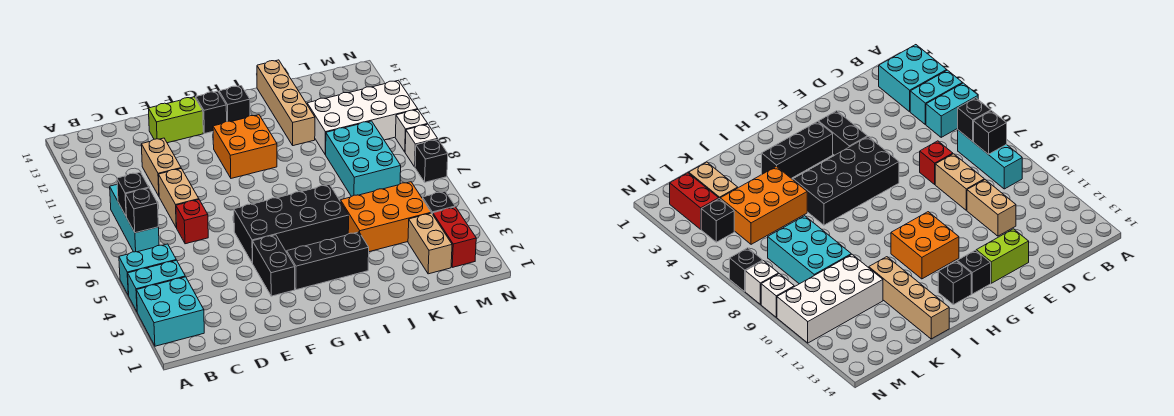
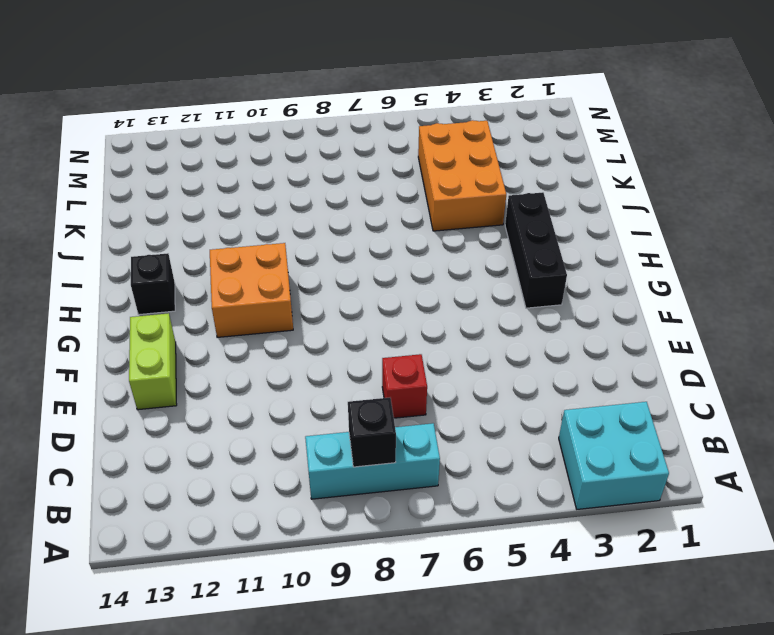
none -> cyan 1x2 brick [128,260,185,311]
none -> cyan 1x2 brick [119,244,176,295]
none -> tan 1x2 brick [159,169,199,228]

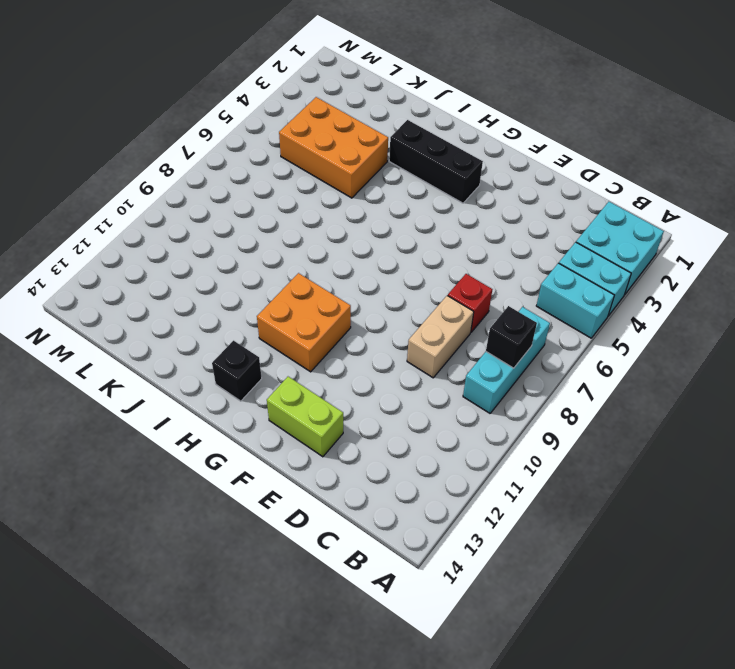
none -> tan 1x2 brick [141,138,181,196]
none -> black 1x2 brick [253,235,295,296]
none -> black 2x4 brick [234,185,349,263]

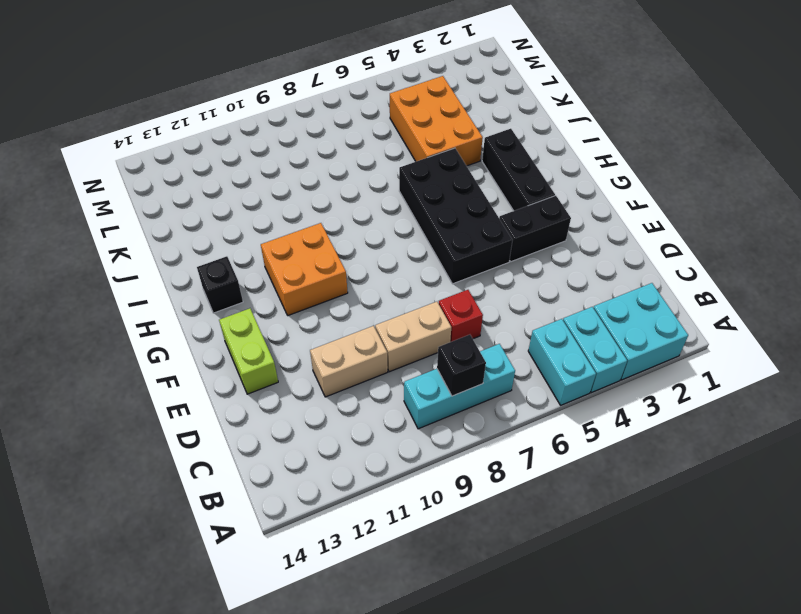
none -> black 1x1 brick [196,91,227,133]
none -> tan 1x4 brick [257,60,315,146]
none -> cyan 2x3 brick [325,121,401,197]

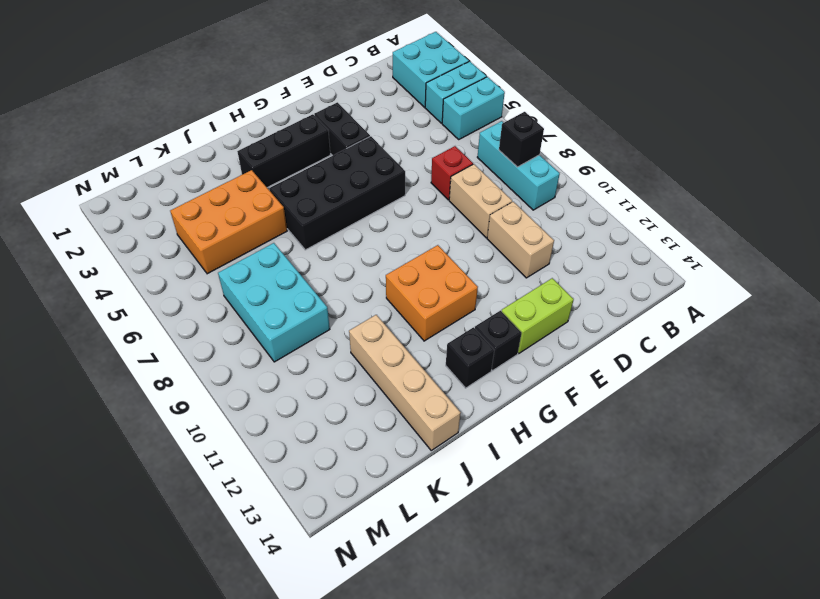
none -> white 2x4 brick [307,80,418,154]
none -> tan 1x2 brick [408,213,452,274]
none -> red 1x2 brick [433,207,476,267]

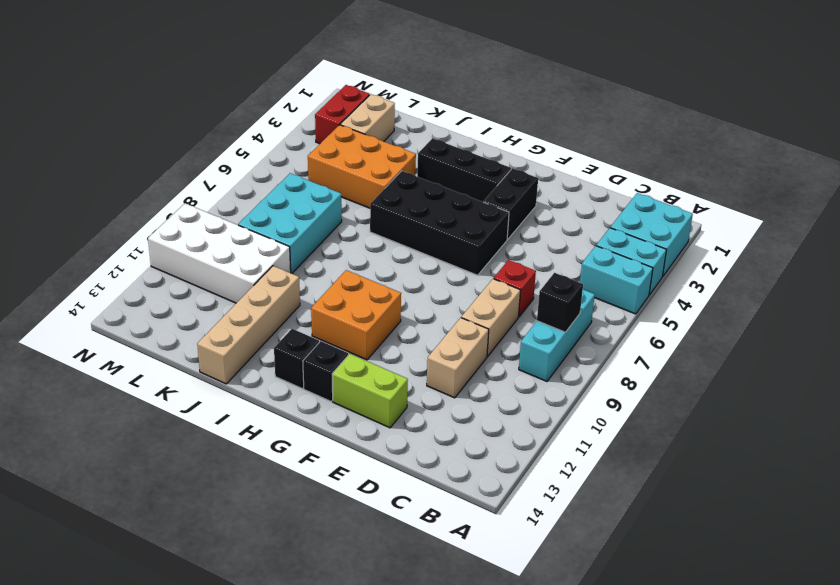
none -> black 1x1 brick [422,191,455,214]
none -> black 1x1 brick [415,139,448,182]
none -> white 1x1 brick [405,124,437,167]

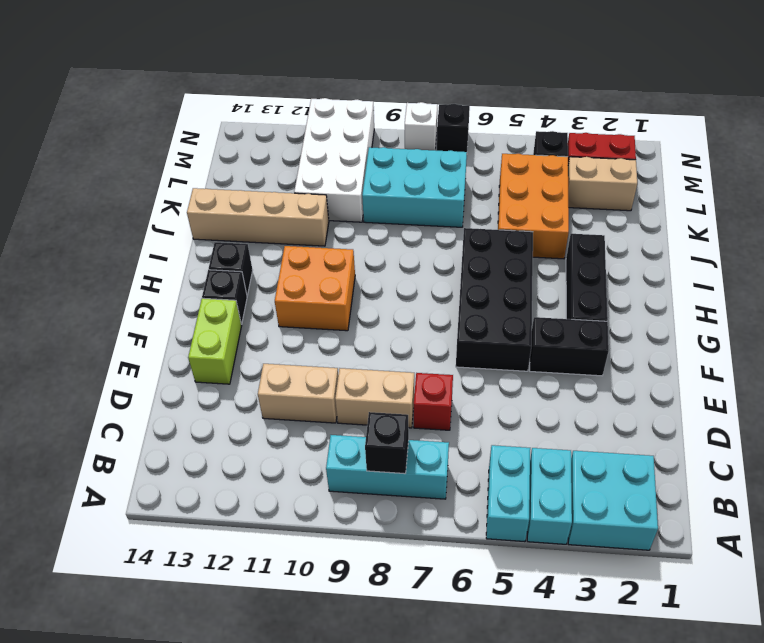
none -> white 1x1 brick [395,110,427,152]
none -> black 1x1 brick [126,188,158,233]

